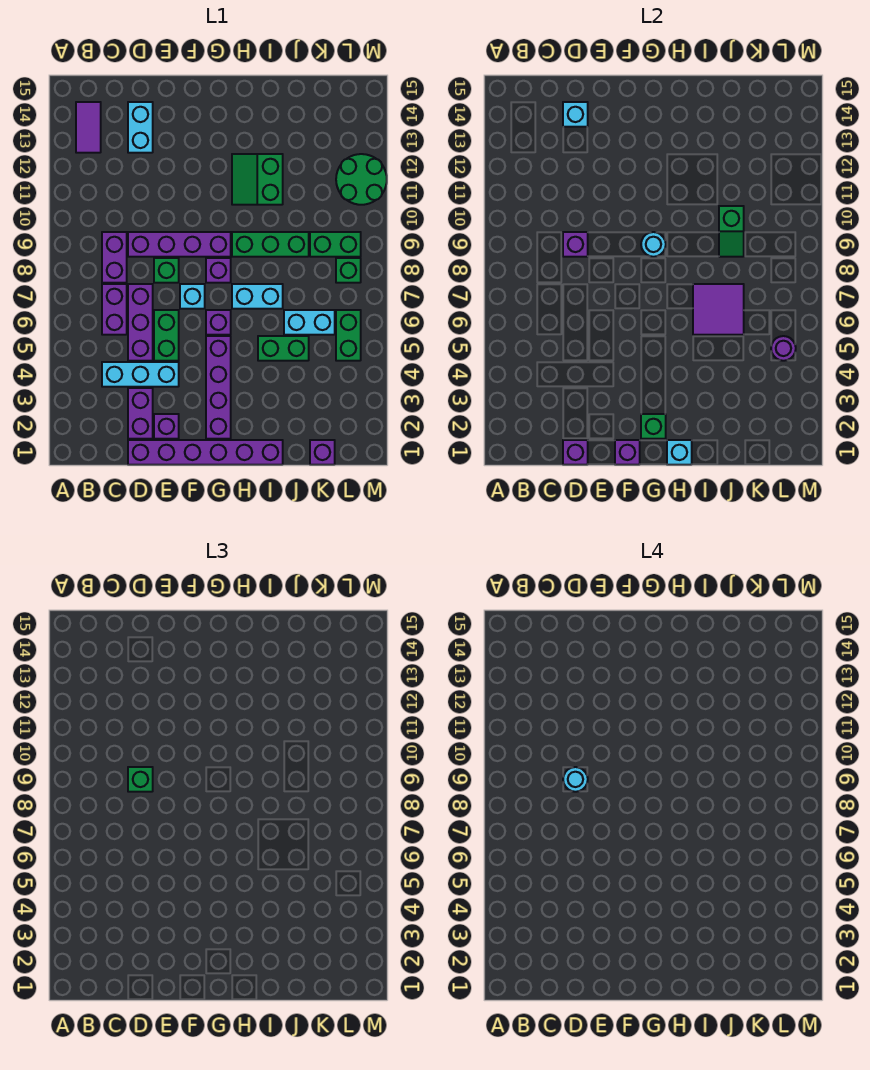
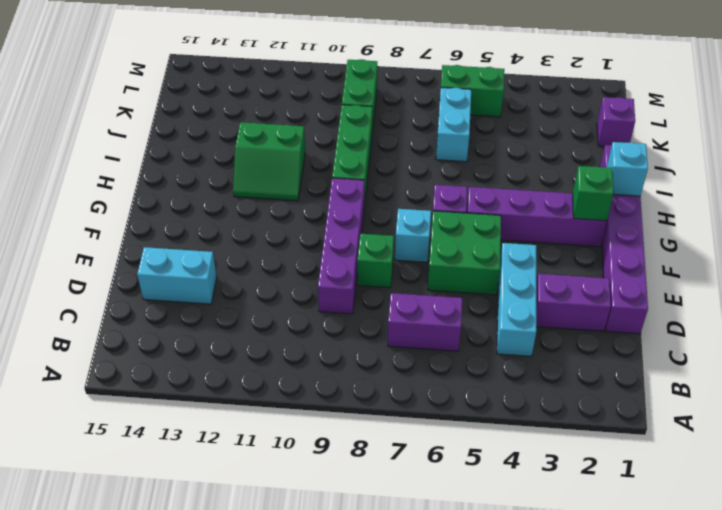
green 2x2 brick [428,211,501,295] -> green 1x2 brick [154,310,179,361]
none -> purple 1x2 tile [76,102,101,153]
none -> purple 1x2 brick [102,232,127,283]
none -> purple 1x3 brick [128,284,153,361]
none -> purple 1x1 brick [154,414,179,439]

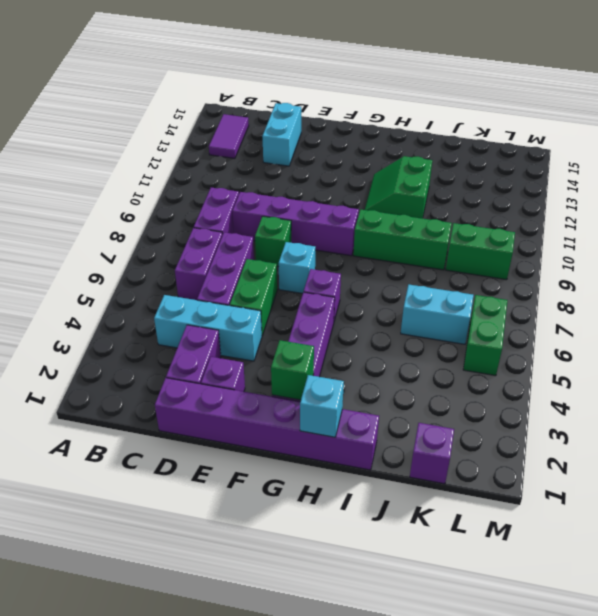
none -> purple 1x1 brick [206,258,231,283]
none -> cyan 1x2 brick [232,284,283,309]
none -> green 1x2 brick [258,336,309,361]
none -> green 1x1 brick [336,258,361,283]

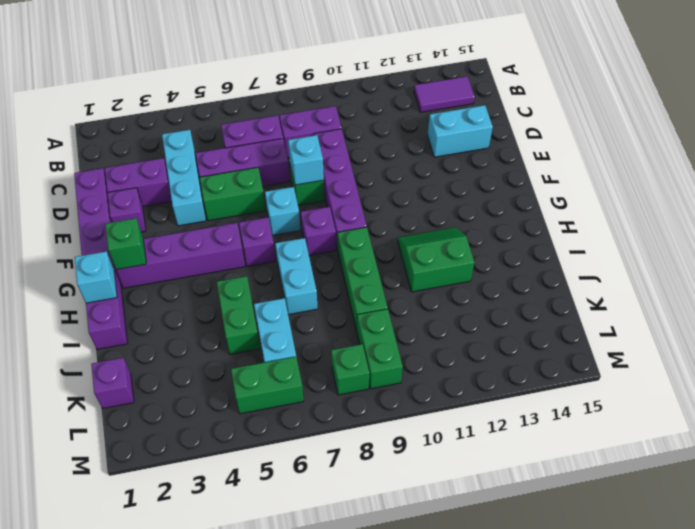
cyan 1x1 brick [288,135,324,185] -> cyan 1x1 brick moved to [563,102,588,127]
none -> green 2x2 round brick [336,154,387,205]
none -> purple 1x1 brick [563,440,588,465]
none -> purple 1x1 brick [563,232,588,257]
none -> purple 1x1 brick [615,440,640,465]

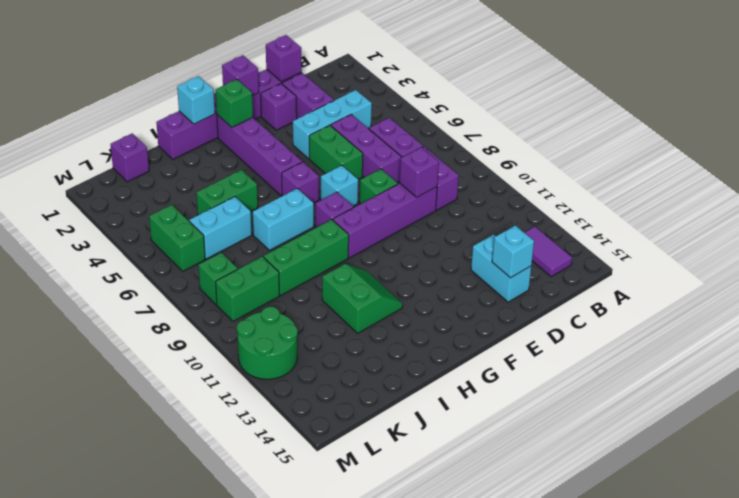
none -> cyan 1x1 round brick [641,232,666,257]
none -> purple 2x2 tile [693,284,744,335]
none -> green 1x2 slope [719,206,744,257]
none -> purple 1x1 round brick [771,336,796,361]

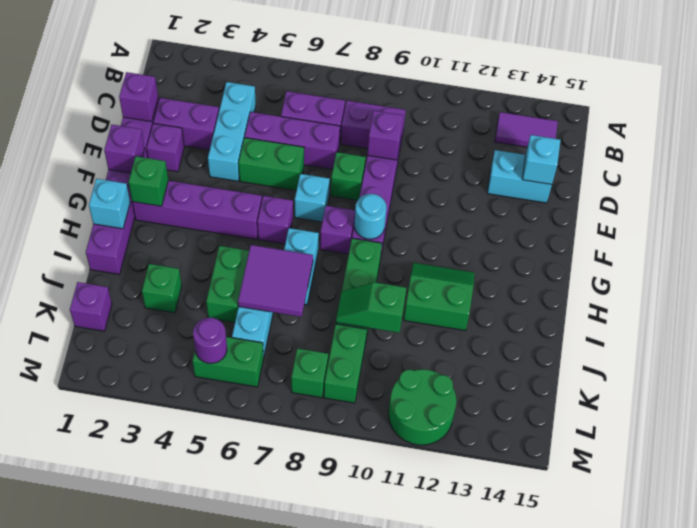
green 1x1 brick [142,264,182,313] -> green 1x1 brick moved to [128,767,153,792]
none -> cyan 1x1 round brick [563,767,588,792]

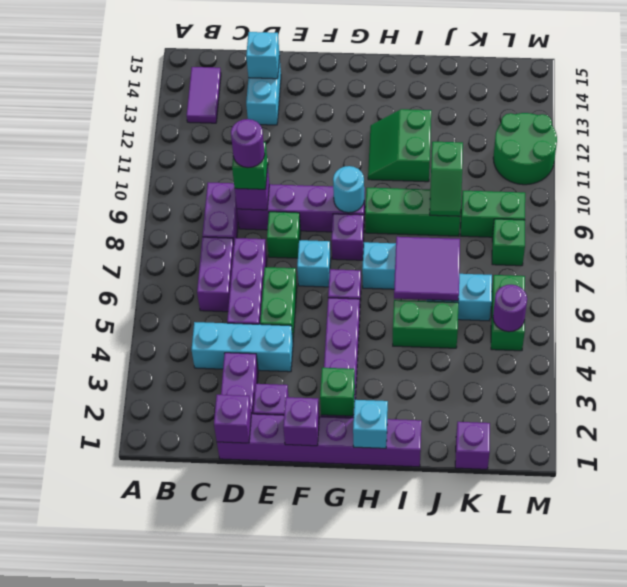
purple 1x1 round brick [231,119,265,168] -> cyan 1x1 round brick [563,767,588,792]

